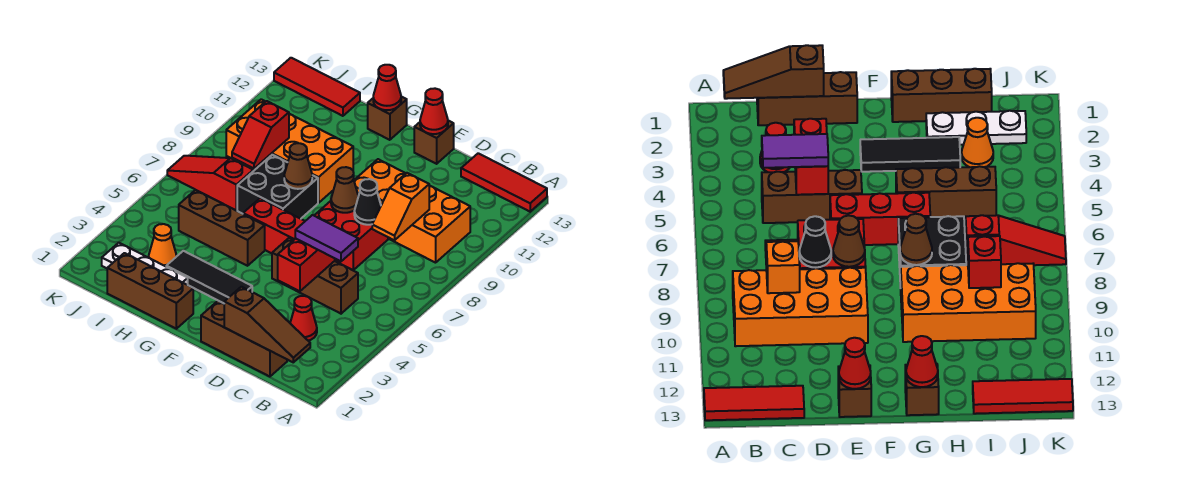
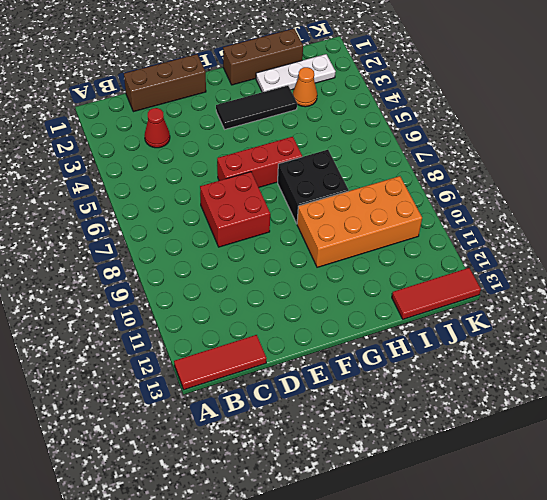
none -> orange 2x4 brick [354,159,470,263]
none -> brown 1x3 brick [272,238,358,314]
none -> brown 1x1 brick [414,121,454,164]

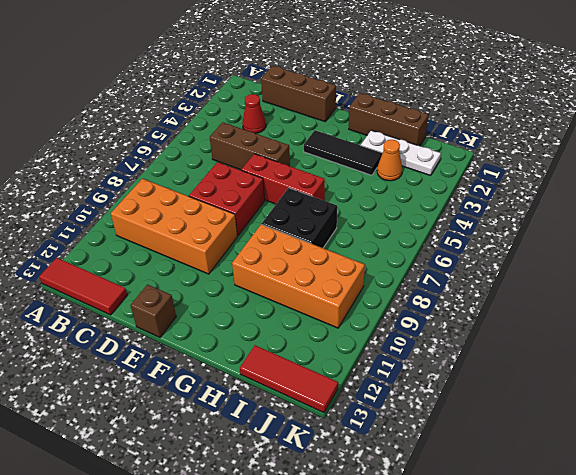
none -> brown 1x3 brick [179,190,265,266]
none -> brown 1x1 brick [368,97,407,140]
none -> red 1x3 slope [167,156,253,210]

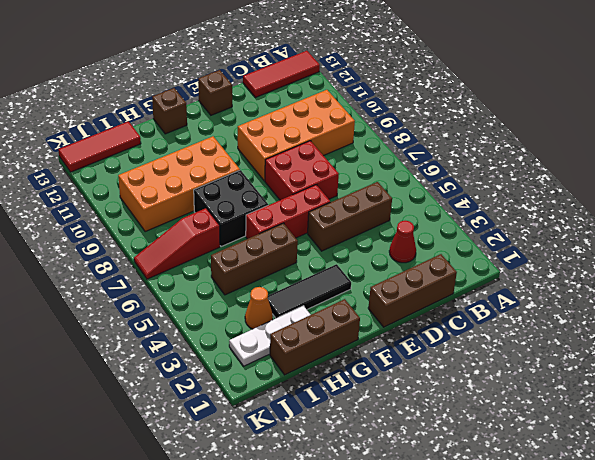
none -> brown 1x3 slope [224,287,310,362]
none -> orange 1x2 slope [372,173,429,240]
none -> red 1x2 brick [278,239,335,291]

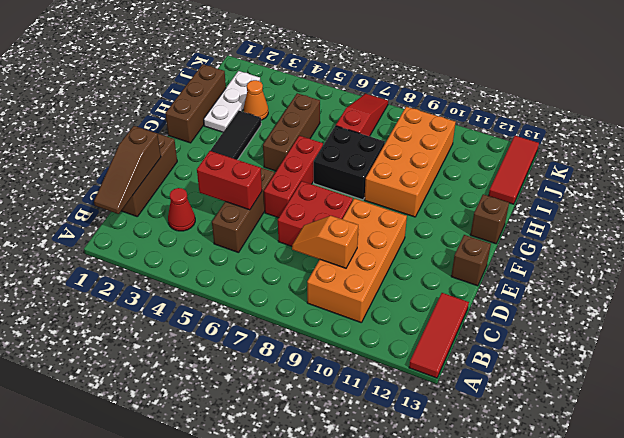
none -> black 1x1 cone [354,179,381,225]
none -> brown 1x1 cone [331,167,358,213]
none -> red 1x1 cone [420,88,448,134]

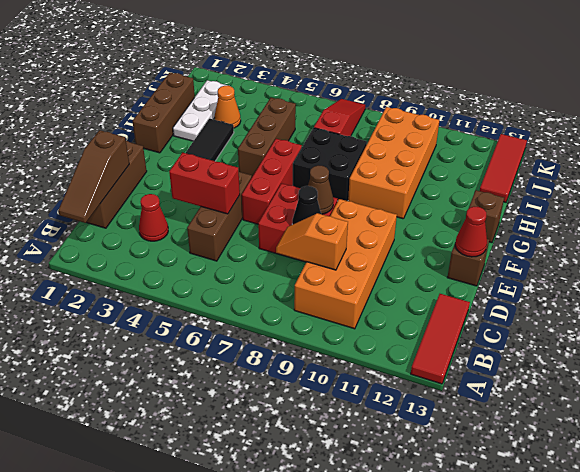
none -> brown 1x1 cone [284,143,312,189]
none -> red 1x1 cone [373,65,401,110]
none -> red 1x2 slope [232,101,289,168]

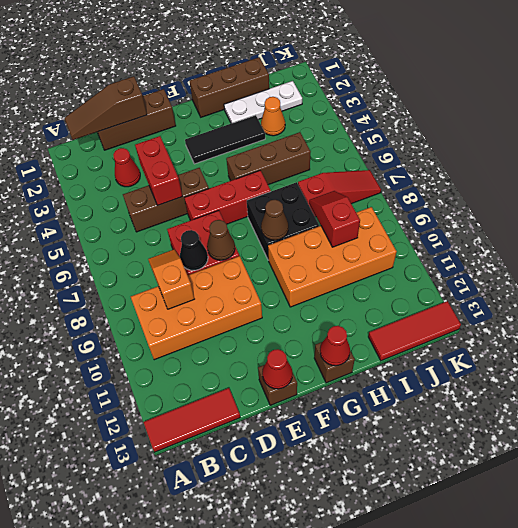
none -> purple 1x2 tile [295,215,358,261]

